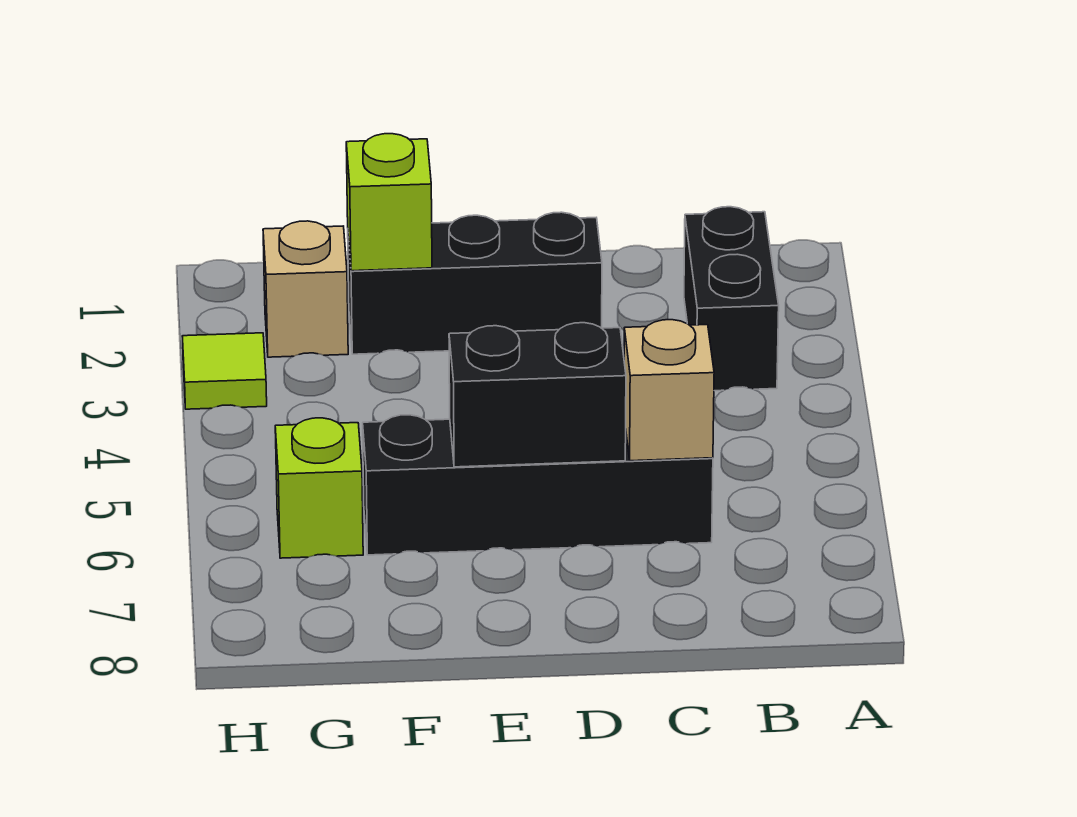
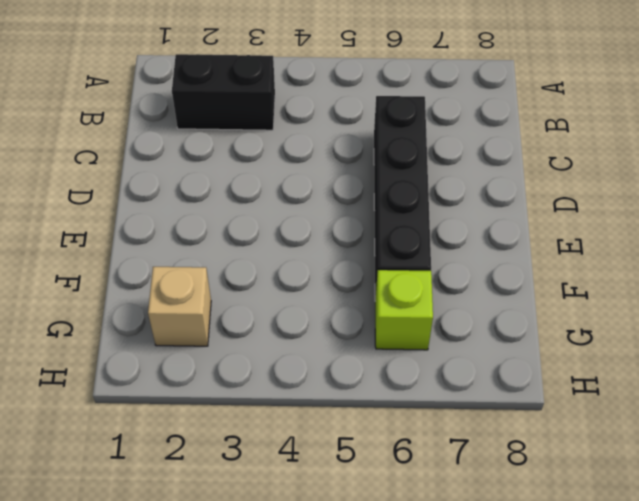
none -> black 1x3 brick [348,212,602,354]
none -> lime 1x1 tile [182,333,267,409]

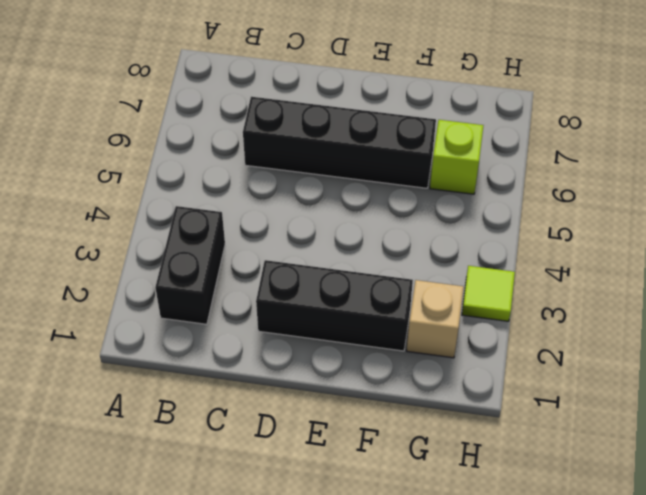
none -> tan 1x1 brick [624,320,714,461]
none -> black 1x2 brick [449,323,626,467]

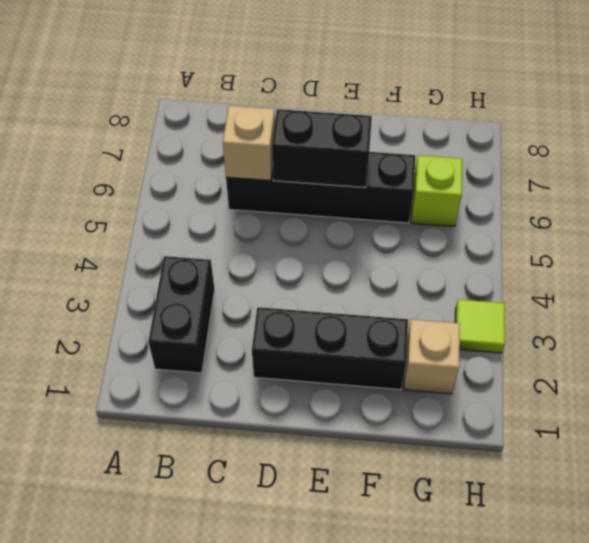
none -> lime 1x1 brick [346,134,432,271]

